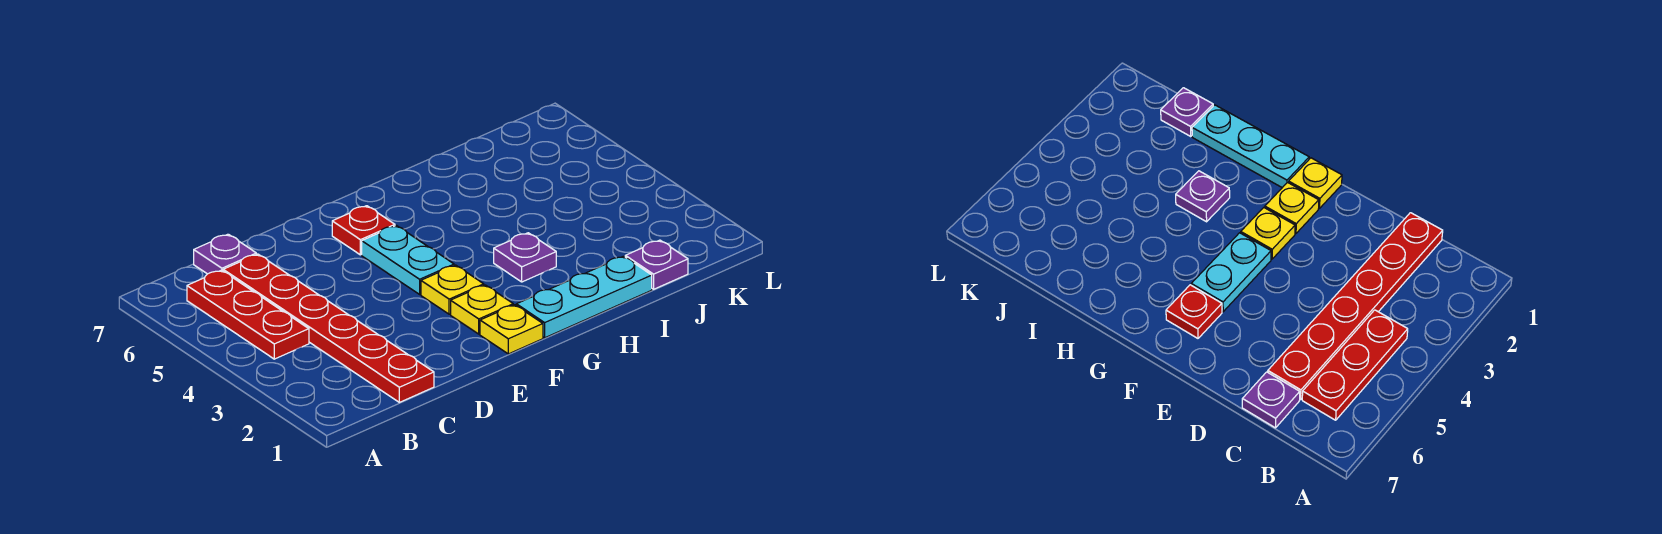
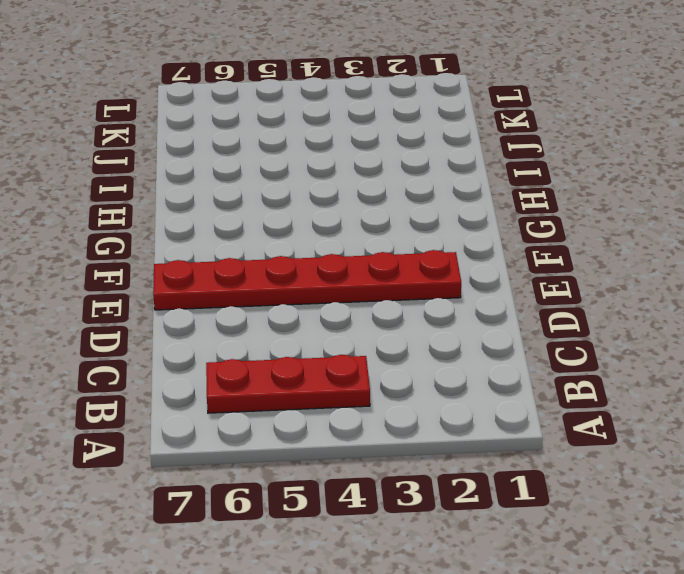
red 1x6 plate [153,250,461,310] -> red 1x6 plate moved to [223,254,434,402]
none -> purple 1x1 plate [194,234,256,274]
none -> yellow 1x1 plate [480,305,543,354]

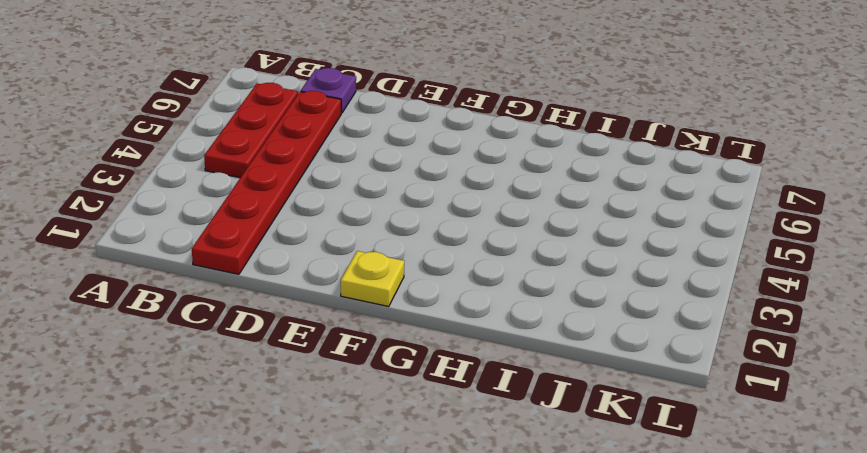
none -> yellow 1x1 plate [451,285,513,334]
none -> yellow 1x1 plate [421,265,484,314]

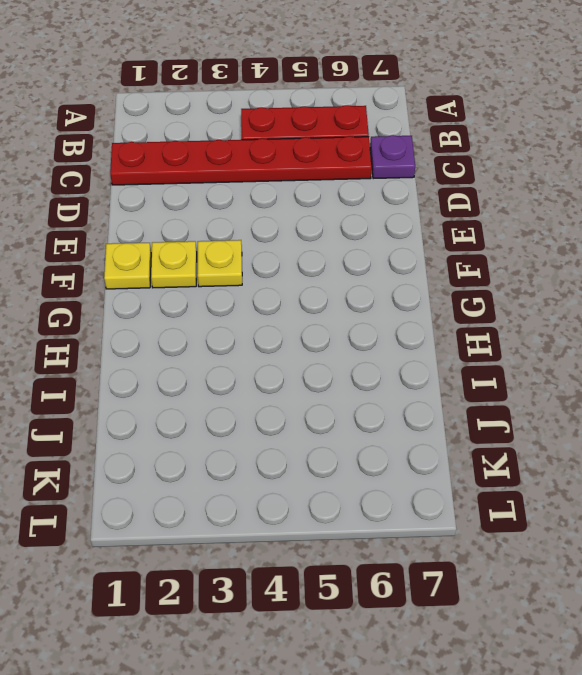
none -> cyan 1x2 plate [362,225,454,294]
none -> red 1x1 plate [332,206,395,255]

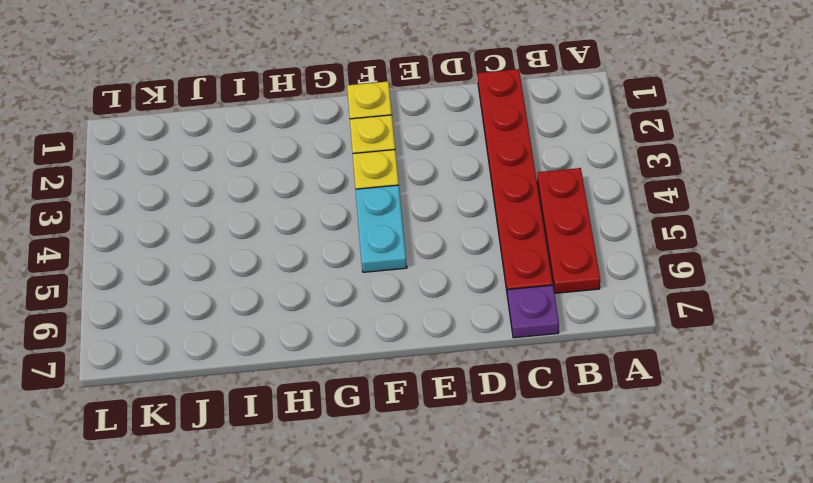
none -> red 1x1 plate [332,206,395,255]
none -> cyan 1x3 plate [516,256,652,338]

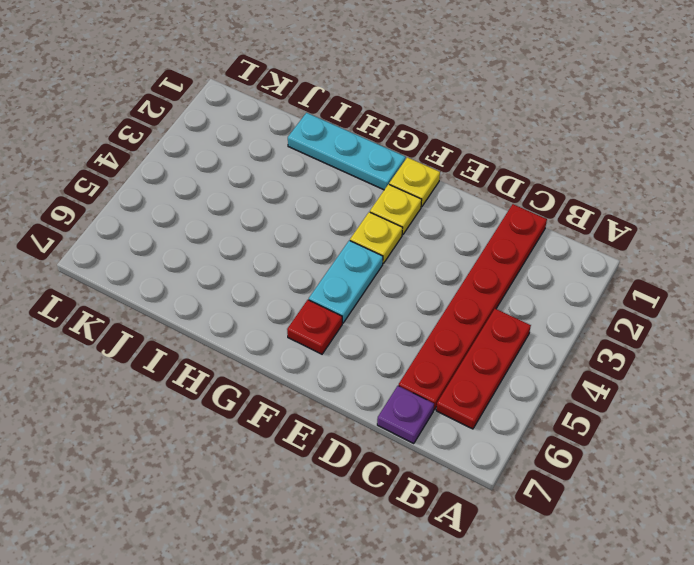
none -> purple 1x1 plate [494,233,556,282]
none -> purple 1x1 plate [625,240,688,289]

